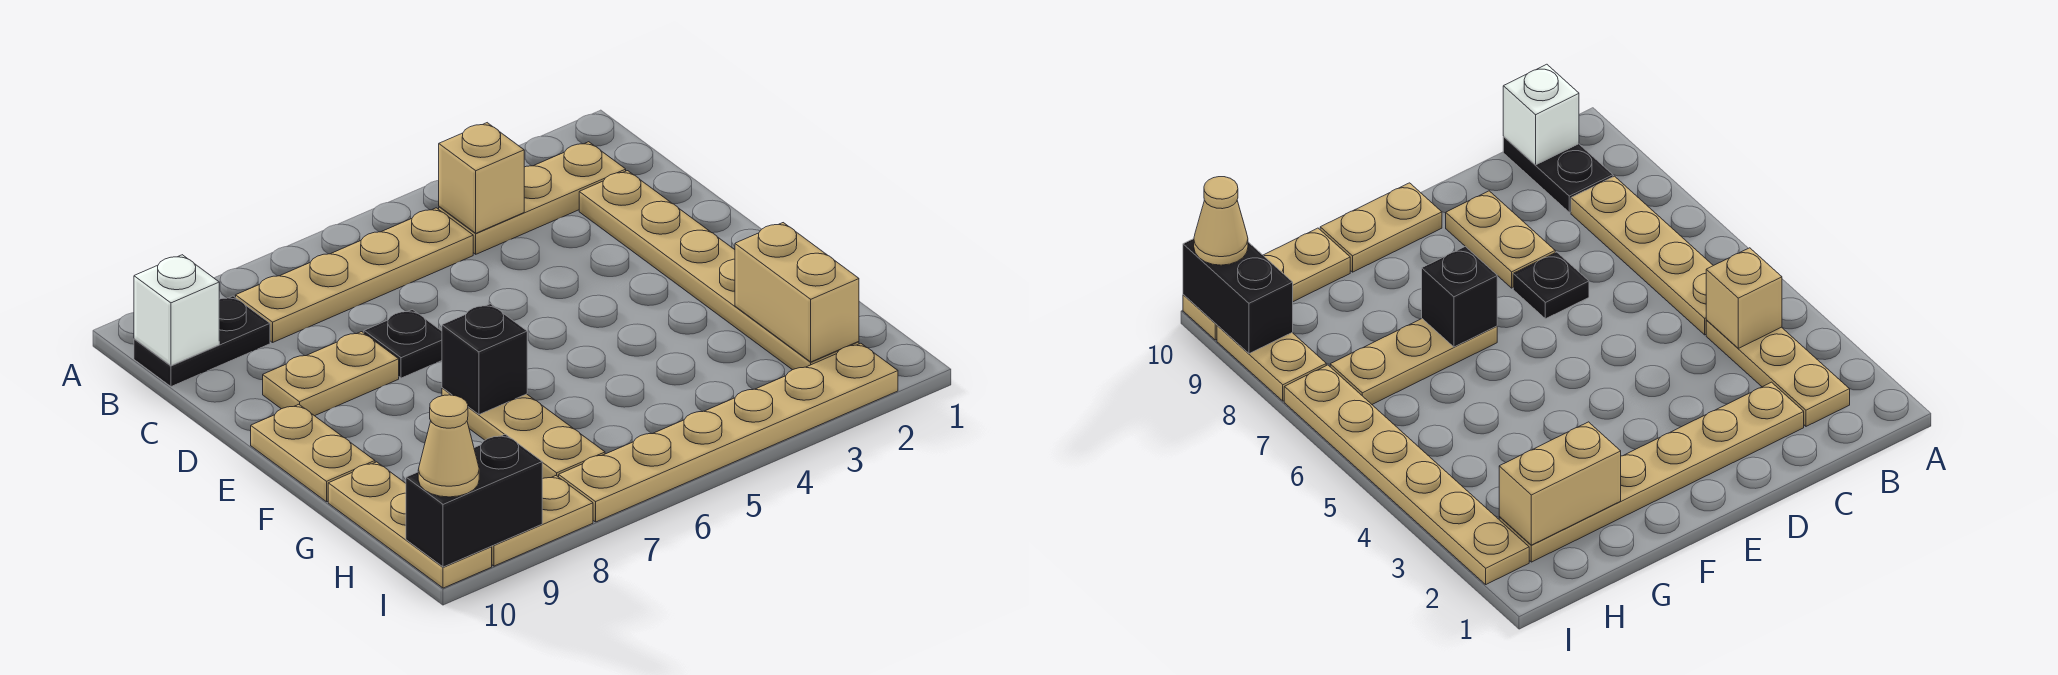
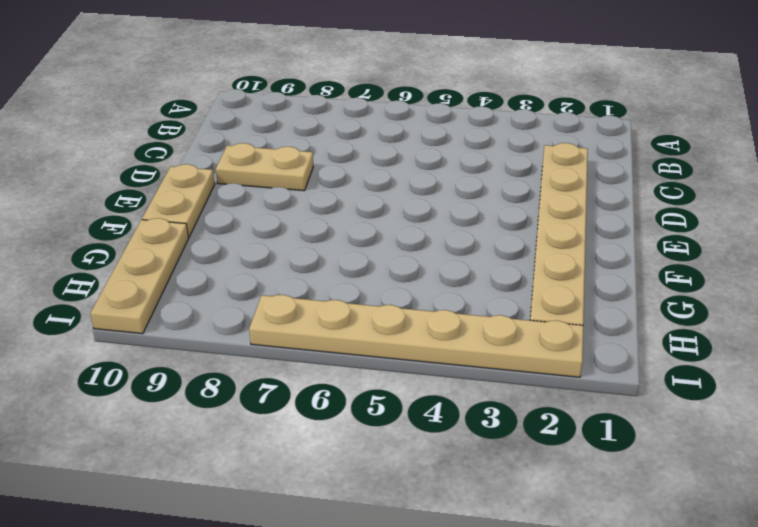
none -> tan 1x3 plate [439,142,626,254]
none -> tan 1x4 plate [236,208,473,342]
none -> black 1x2 plate [134,296,270,387]

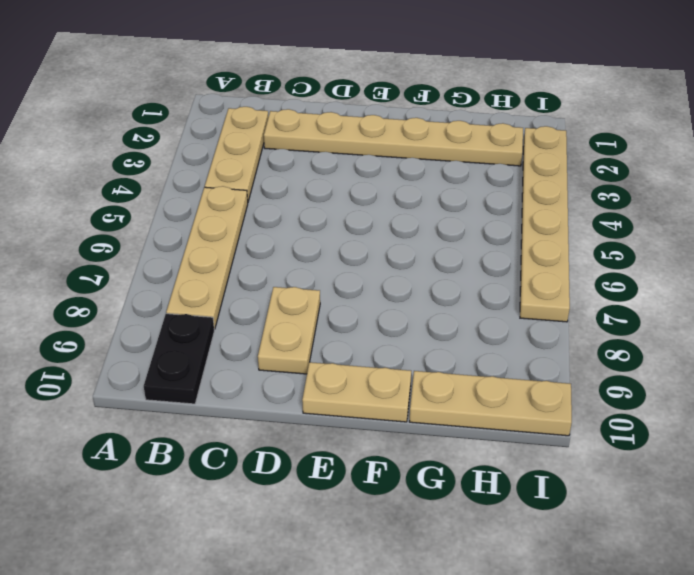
none -> black 1x1 plate [364,310,442,378]
none -> tan 1x3 plate [442,388,605,479]
none -> tan 1x2 plate [491,476,593,566]

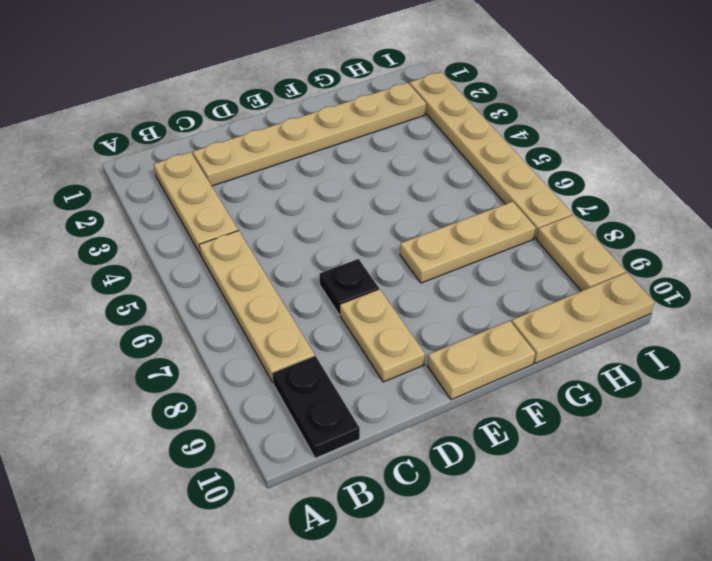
none -> tan 1x1 brick [439,123,524,233]
none -> white 1x1 brick [134,255,219,365]
none -> black 1x1 brick [442,304,527,414]

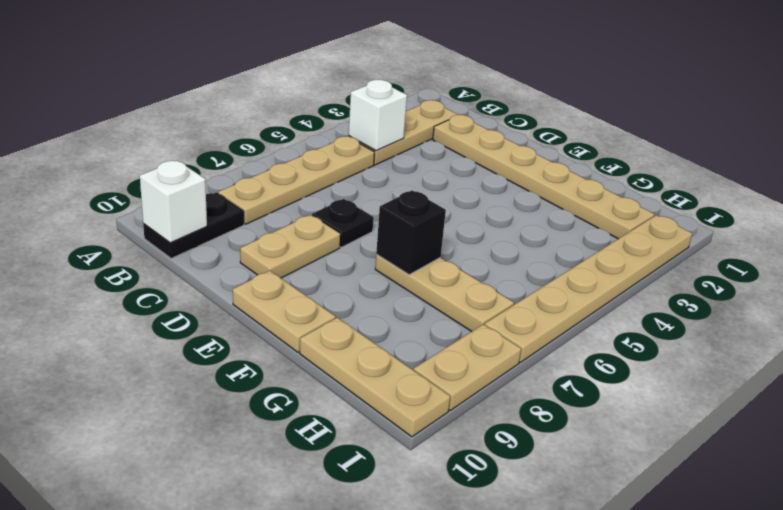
white 1x1 brick [349,80,407,151] -> tan 1x1 brick [439,123,524,233]
none -> tan 1x2 brick [735,223,859,362]
none -> black 1x2 brick [406,434,542,567]
none -> tan 1x1 cone [418,395,479,497]

